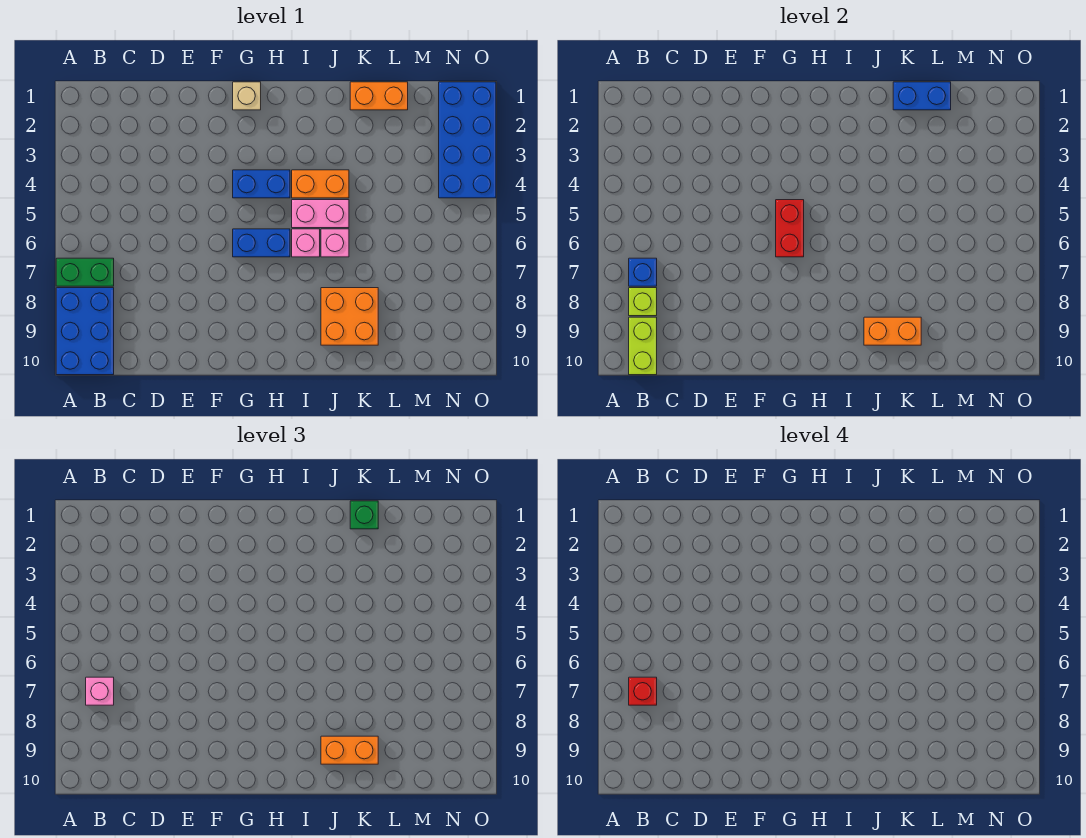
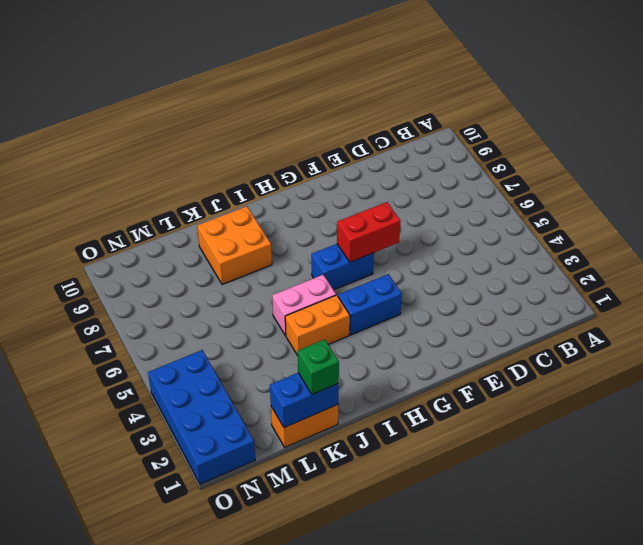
red 1x2 brick [337,202,400,262] -> red 1x2 brick turned to [776,200,804,257]
none -> green 1x2 brick [56,258,114,286]
none -> blue 2x3 brick [56,288,114,375]
none -> tan 1x1 brick [233,82,261,110]

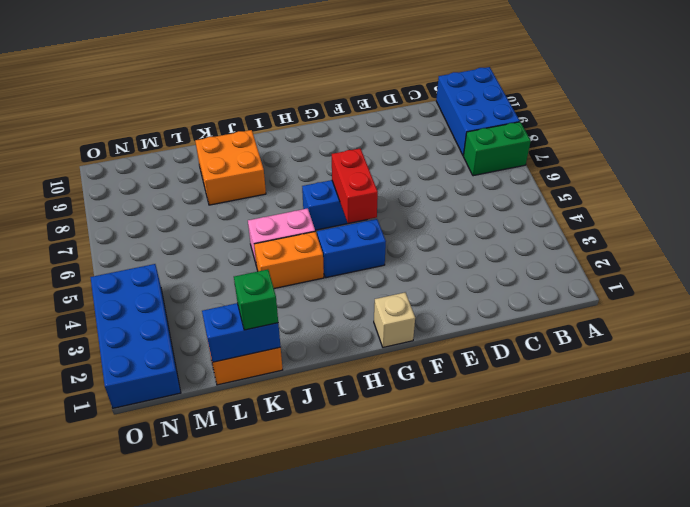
none -> pink 1x1 brick [292,229,320,257]
none -> pink 1x1 brick [321,229,349,257]
none -> blue 1x1 brick [629,258,657,286]

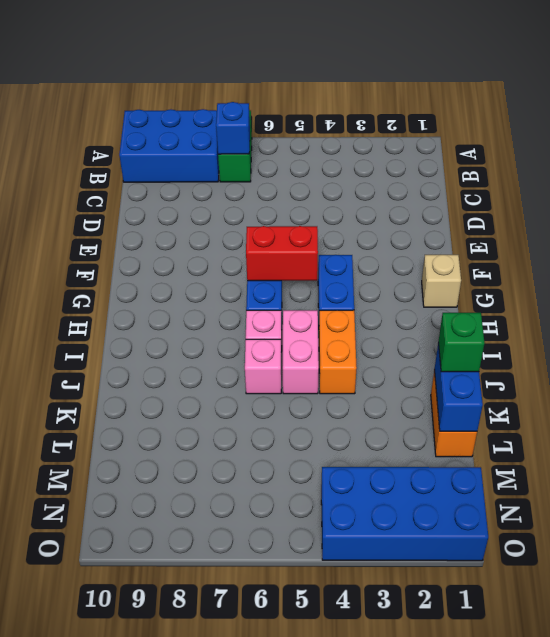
none -> orange 2x2 brick [321,288,378,345]
none -> lime 1x1 brick [629,288,657,316]
none -> lime 1x2 brick [629,317,657,375]

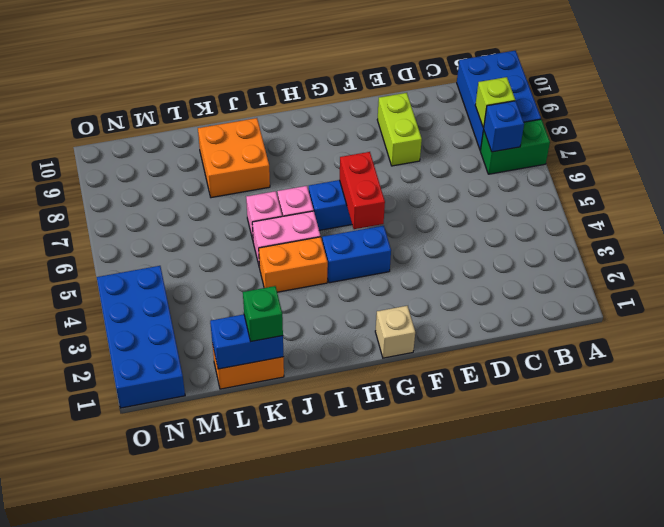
lime 1x2 brick [377,93,422,166] -> lime 1x2 brick moved to [629,317,657,375]
none -> orange 1x2 brick [864,317,921,345]
none -> pink 1x1 brick [86,677,114,705]
none -> orange 1x2 brick [321,736,378,764]

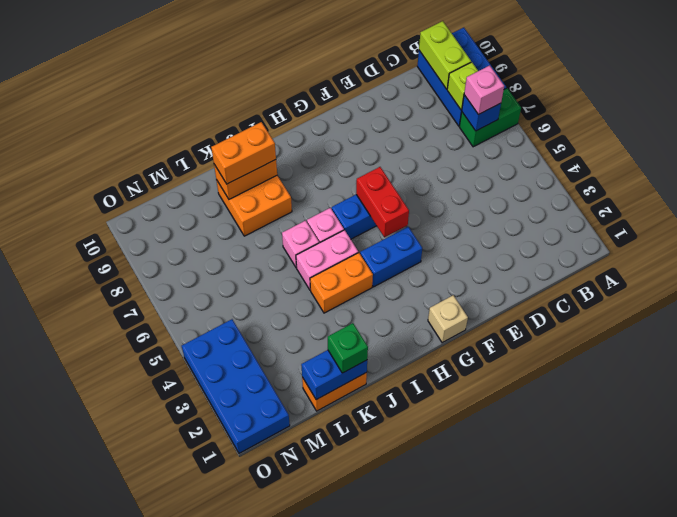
none -> red 1x1 brick [629,677,657,705]

